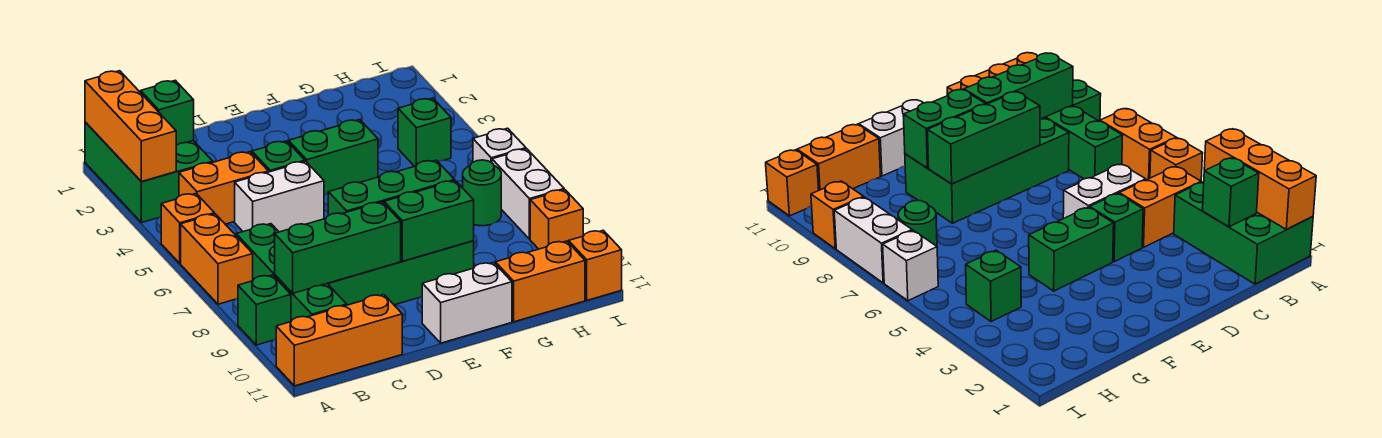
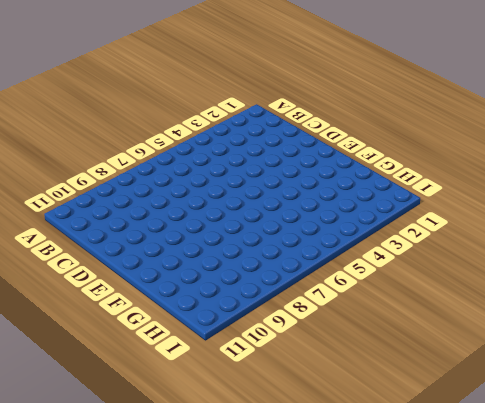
none -> green 2x3 brick [85,122,213,223]
none -> orange 1x1 brick [161,194,214,263]
none -> orange 1x2 brick [181,214,253,304]

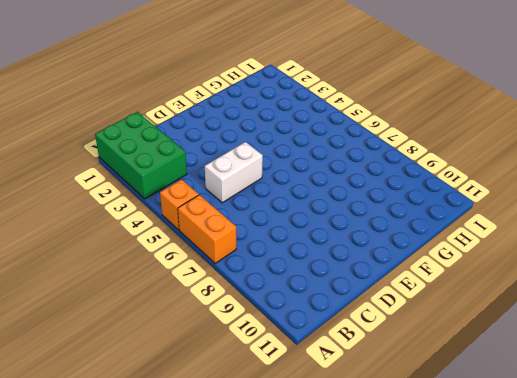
none -> green 1x1 brick [238,275,291,345]
none -> orange 1x3 brick [276,295,402,386]
none -> orange 1x2 brick [179,152,268,224]

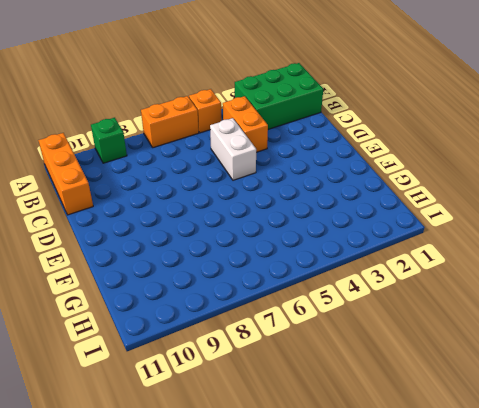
none -> green 1x4 brick [236,224,347,321]
none -> green 2x4 brick [327,241,474,305]
none -> green 1x1 brick [252,141,305,172]

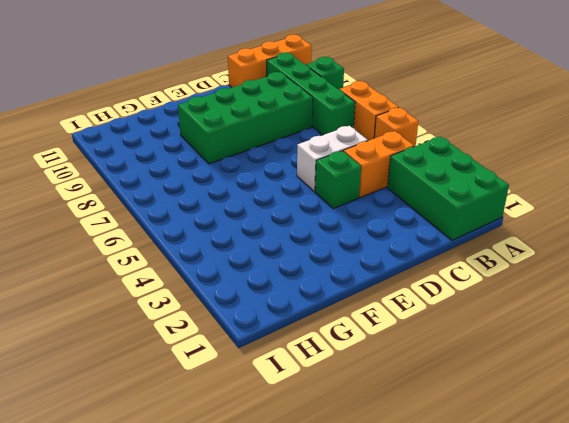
none -> green 1x2 brick [289,120,378,195]
none -> white 1x2 brick [422,262,512,343]
none -> orange 1x2 brick [496,241,585,322]

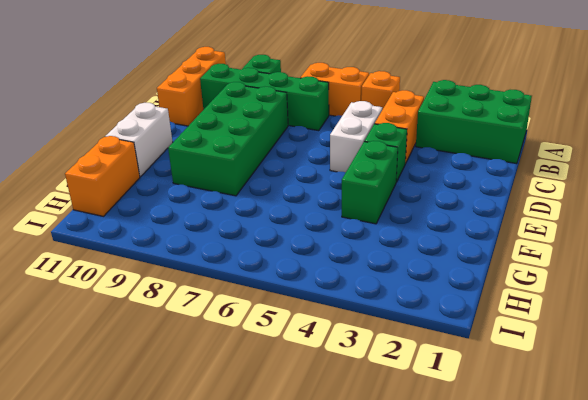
none -> green 1x1 brick [398,98,451,166]
none -> green 1x1 round brick [463,160,501,226]
none -> white 1x1 brick [473,128,526,163]

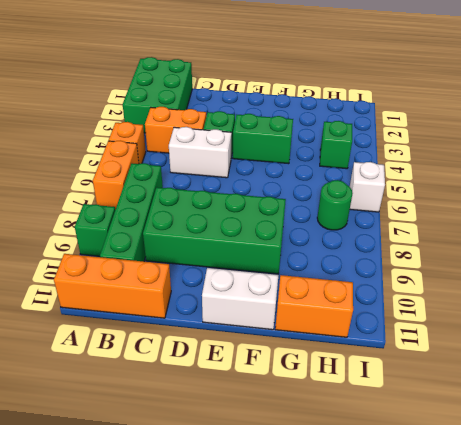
none -> white 1x2 brick [492,149,564,239]
none -> orange 1x1 brick [530,190,583,249]
none -> orange 1x1 brick [569,230,622,300]

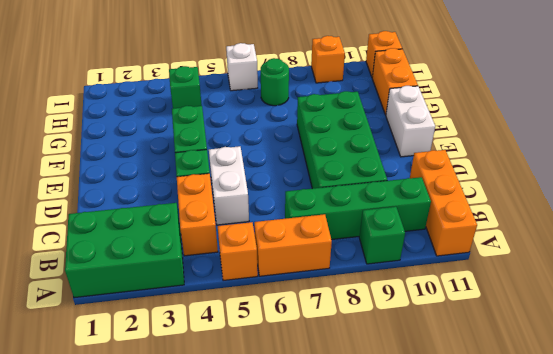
none -> white 1x2 brick [492,149,564,239]
none -> orange 1x3 brick [85,71,176,182]
none -> green 1x1 brick [141,80,194,145]

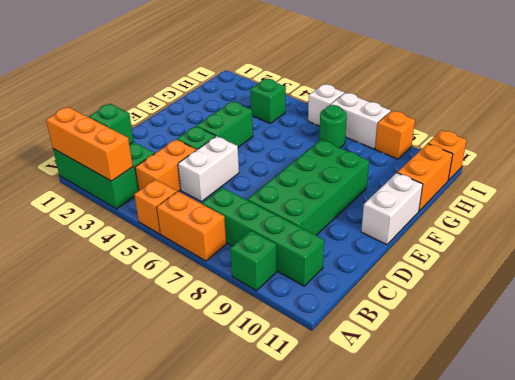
none -> orange 1x3 brick [276,295,402,386]
none -> green 1x3 brick [275,202,401,293]
none -> green 1x3 brick [328,160,455,216]

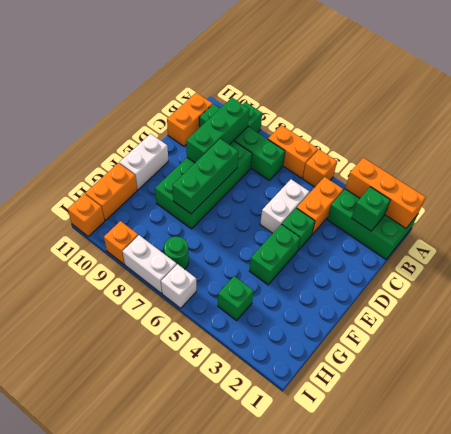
orange 1x2 brick [167,93,213,146] -> orange 1x3 brick [276,295,402,386]
none -> green 1x2 brick [384,181,474,261]

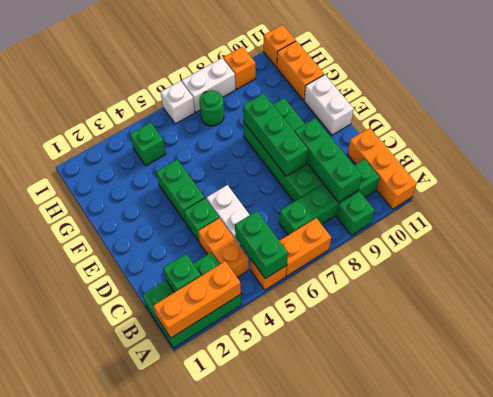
green 1x2 brick [235,211,288,279] -> green 1x2 brick moved to [384,181,474,261]

